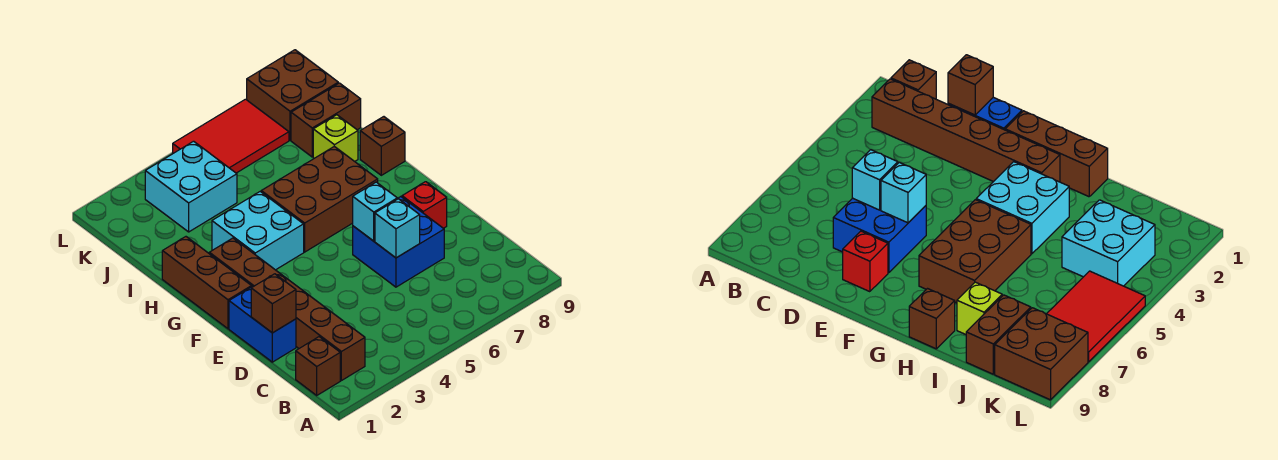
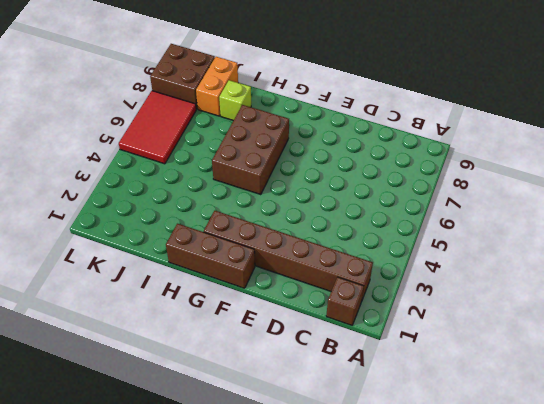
orange 1x2 brick [196,57,238,116] -> brown 1x2 brick [291,83,361,157]
none -> blue 1x2 brick [229,287,296,362]
none -> blue 2x2 brick [353,197,444,287]
none -> red 1x1 brick [402,182,447,228]

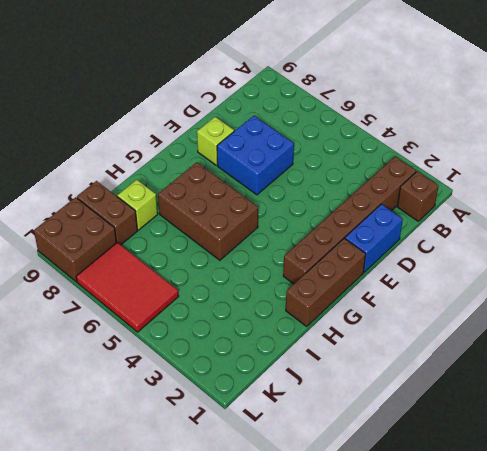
lime 1x1 brick [197,117,234,165] -> red 1x1 brick [402,182,447,228]
none -> cyan 2x2 brick [212,192,304,270]
none -> brown 1x1 brick [360,117,405,175]
none -> cyan 2x2 brick [145,141,237,232]

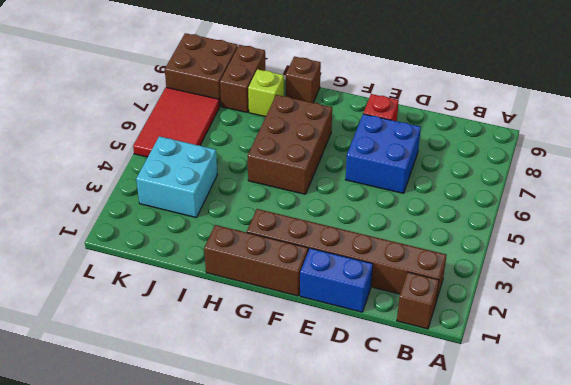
none -> cyan 2x2 brick [212,192,304,270]
none -> brown 1x1 brick [251,274,296,333]
none -> cyan 1x1 brick [375,199,420,258]

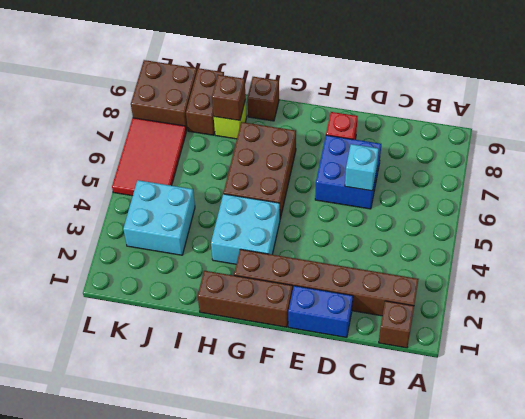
brown 1x1 brick [212,75,246,120] -> brown 1x1 brick moved to [251,274,296,333]
none -> cyan 1x1 brick [353,182,397,241]

